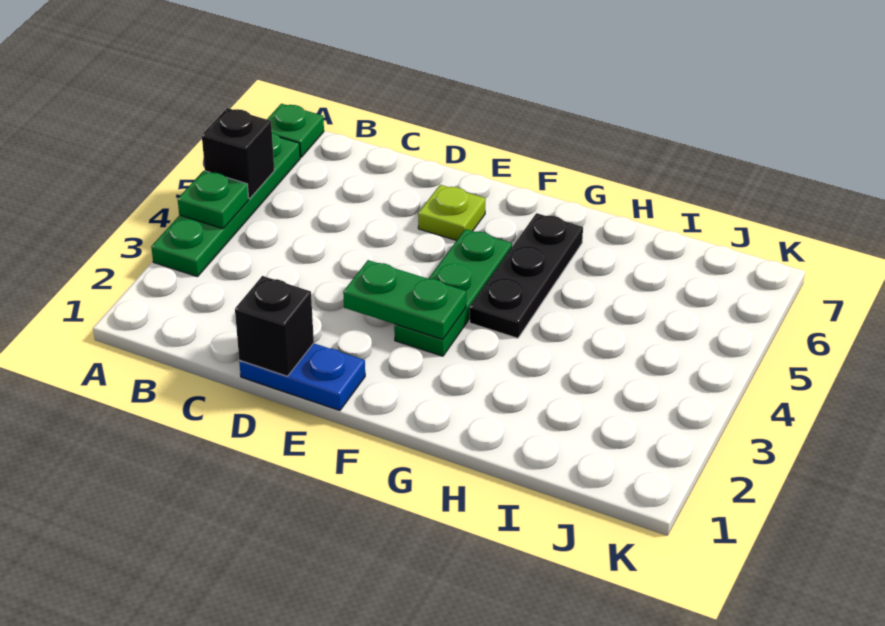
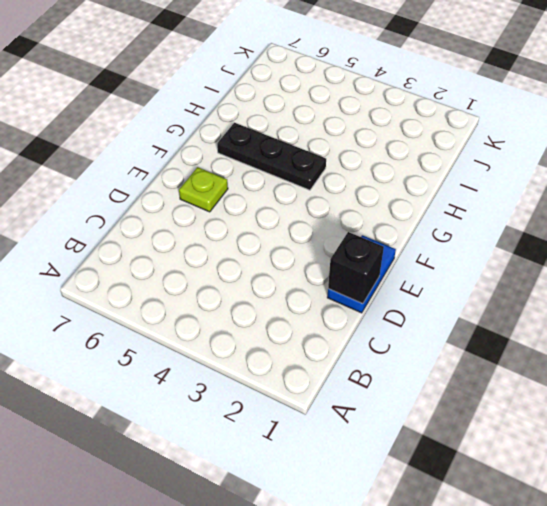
none -> green 1x4 plate [151,133,300,277]
none -> green 1x1 plate [267,104,324,157]

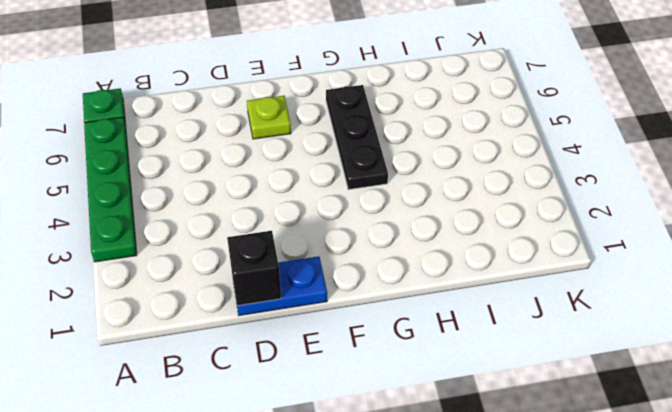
none -> green 1x3 plate [394,229,512,356]
none -> green 1x1 plate [178,171,249,229]

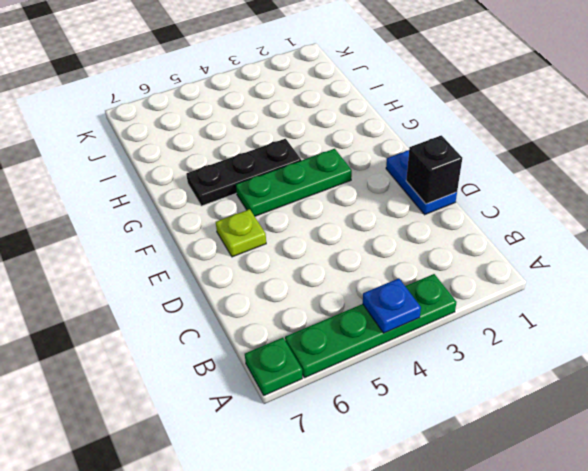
blue 1x1 plate [363,278,421,333] -> green 1x1 plate [178,171,249,229]
none -> black 1x1 brick [202,108,274,199]
none -> green 1x2 plate [343,260,466,339]

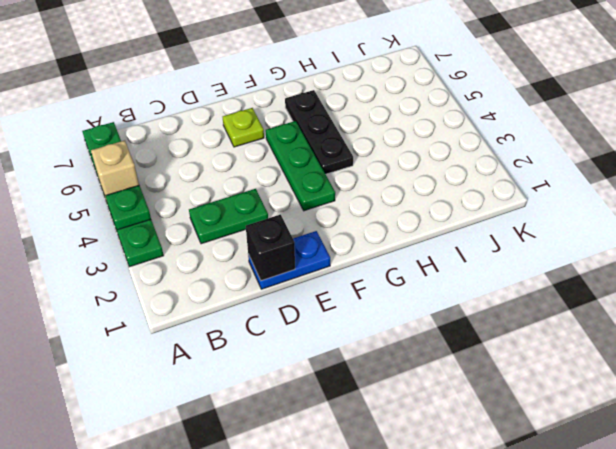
tan 1x1 brick [91,140,139,197] -> black 1x1 brick [202,108,274,199]
green 1x2 plate [189,189,268,244] -> green 1x2 plate moved to [343,260,466,339]

